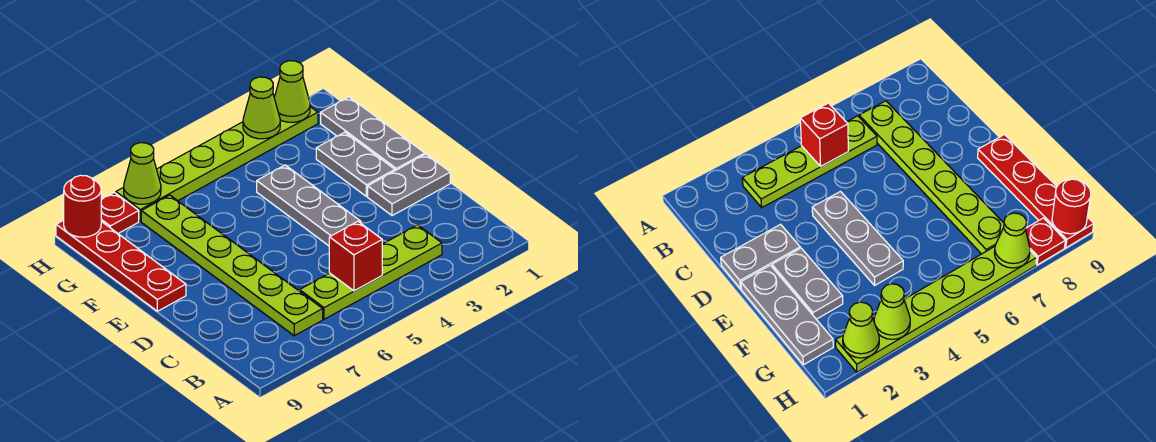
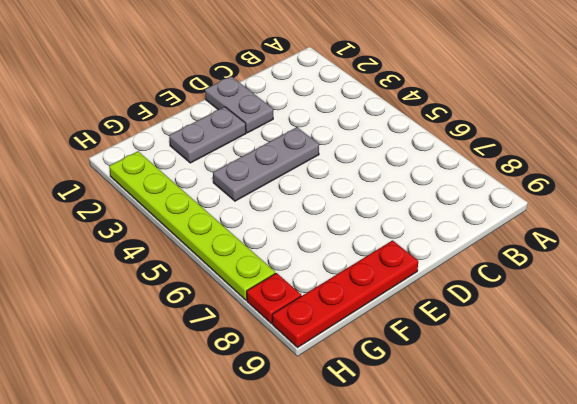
none -> lime 1x4 plate [300,225,442,319]
none -> lime 1x6 plate [141,195,323,336]
none -> grey 1x3 plate [321,97,425,171]

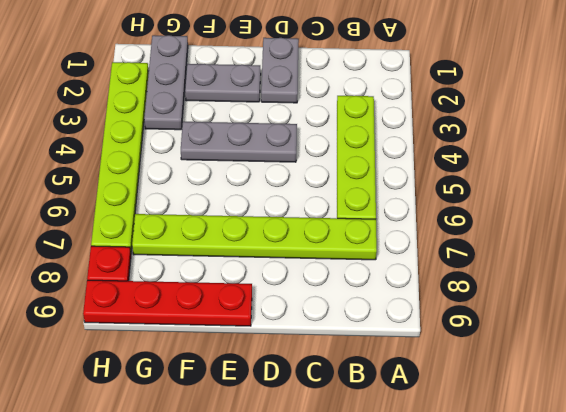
grey 1x3 plate [144,35,188,130] -> grey 1x3 plate turned to [321,97,425,171]
none -> red 1x1 brick [329,221,382,291]
none -> lime 1x1 cone [274,61,310,122]
none -> lime 1x1 cone [243,77,280,139]

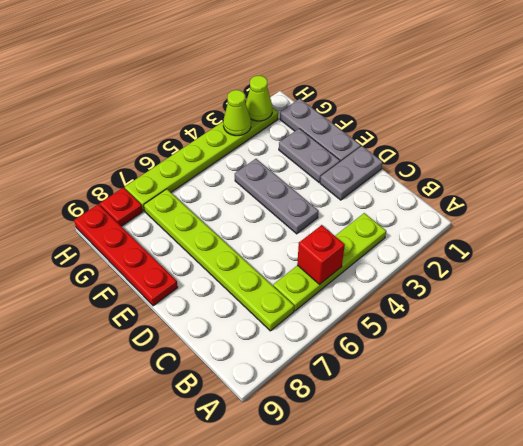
none -> lime 1x1 cone [124,143,161,204]
none -> red 1x1 round brick [64,175,101,237]

